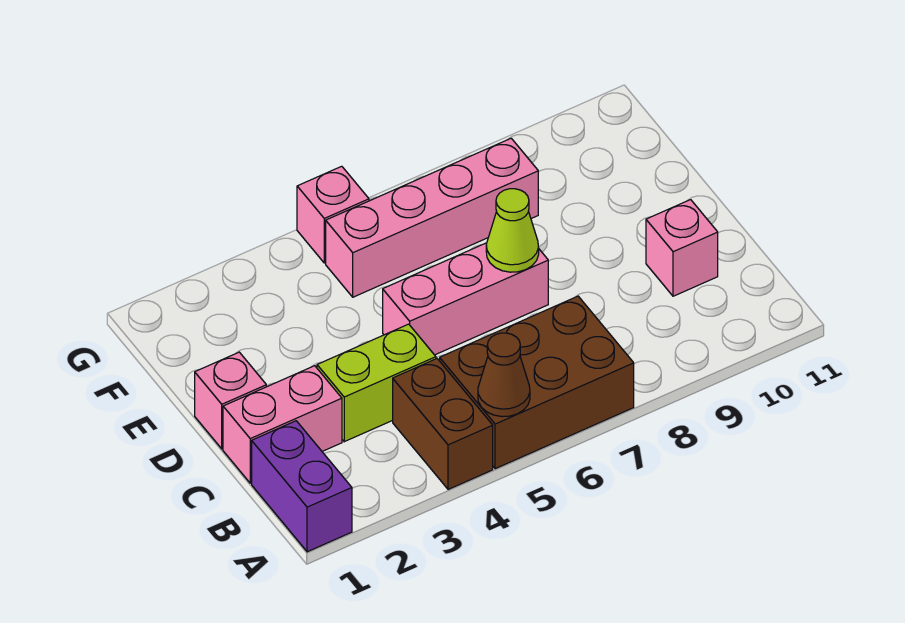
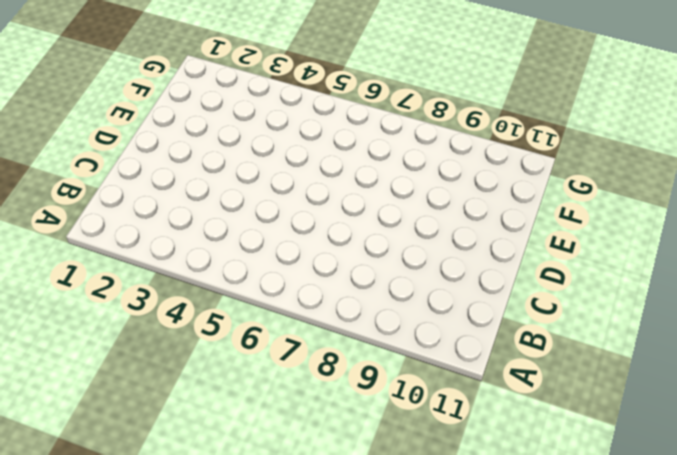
none -> purple 1x2 brick [252,421,352,552]
none -> brown 1x2 brick [393,359,493,489]
none -> brown 2x3 brick [440,296,634,469]

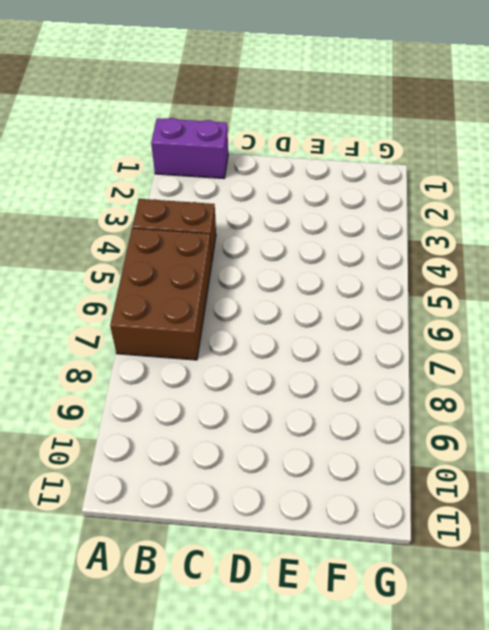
none -> pink 1x2 brick [223,366,342,483]
none -> lime 1x2 brick [317,324,436,442]
none -> pink 1x1 brick [646,200,718,296]

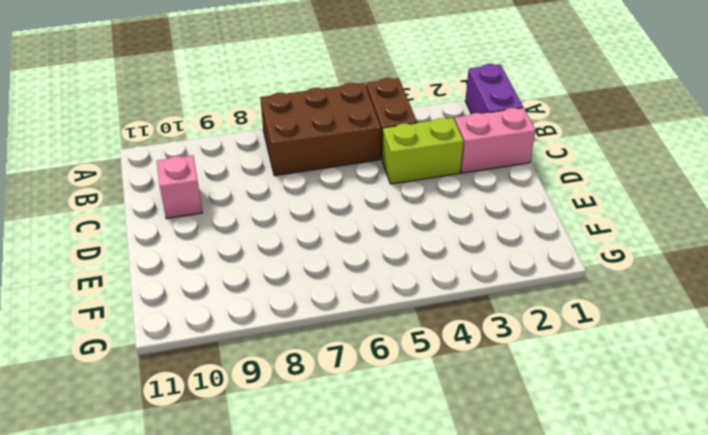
none -> pink 1x1 brick [195,352,266,449]
none -> pink 1x3 brick [383,243,548,355]
none -> pink 1x4 brick [326,138,538,297]

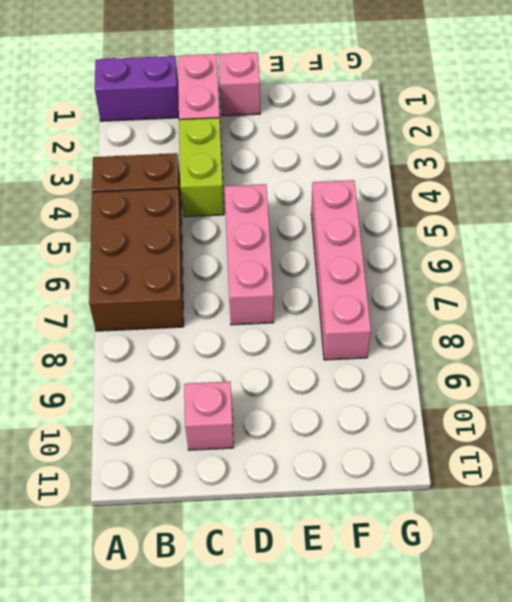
none -> pink 1x1 brick [297,166,369,263]
none -> brown 1x1 cone [478,333,530,417]
none -> lime 1x1 cone [486,189,539,272]

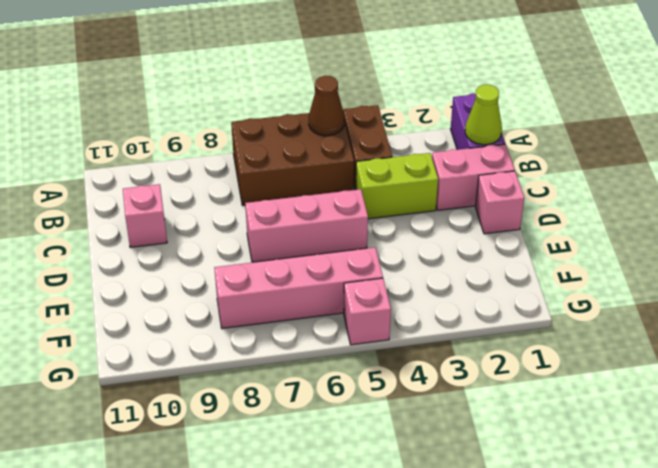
lime 1x1 cone [465,85,502,145] -> lime 1x1 cone moved to [486,189,539,272]

